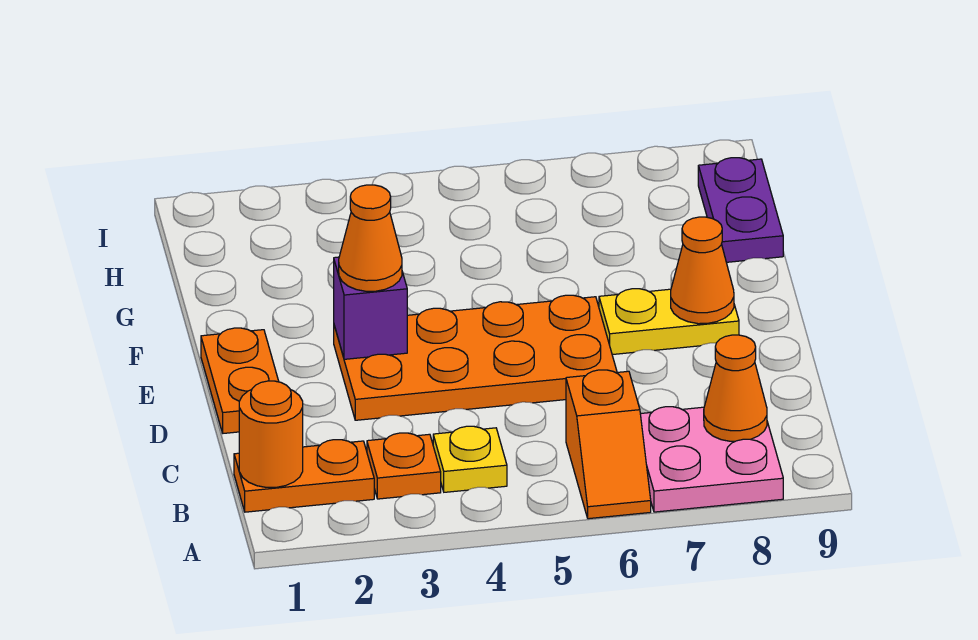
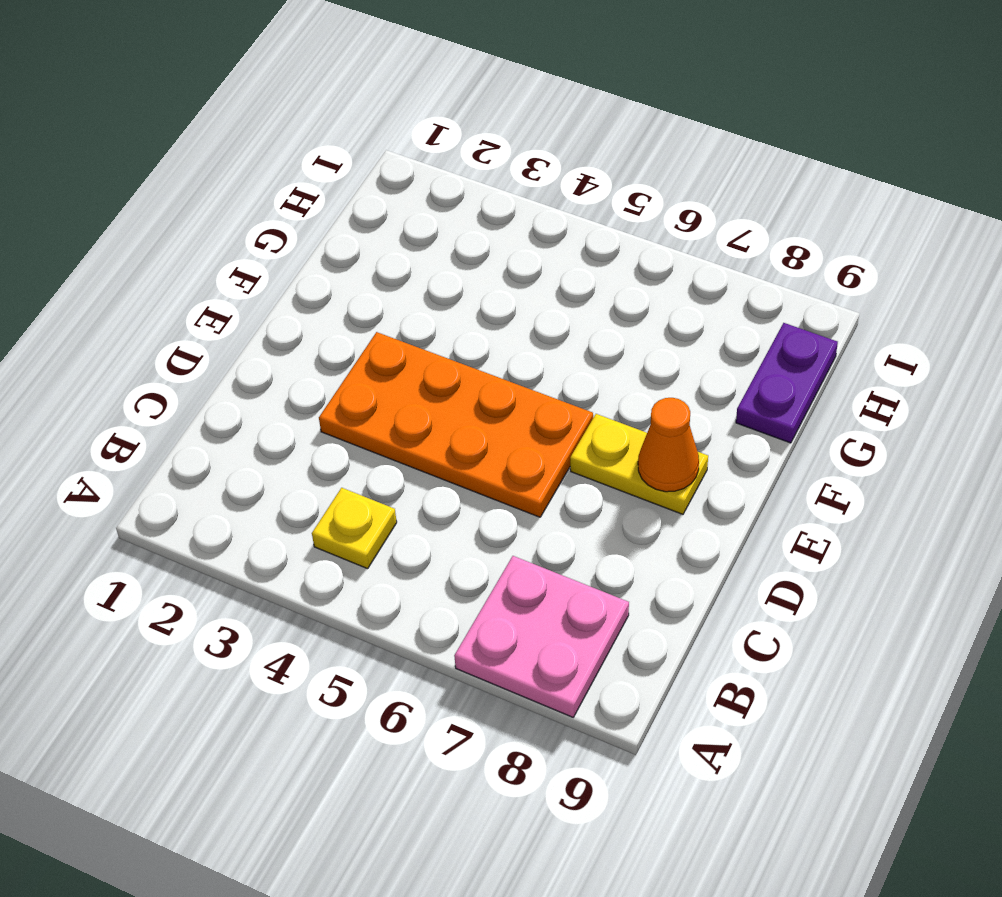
none -> orange 1x2 slope [566,370,651,519]
none -> orange 1x2 plate [234,440,374,512]
none -> orange 1x1 plate [367,433,441,499]

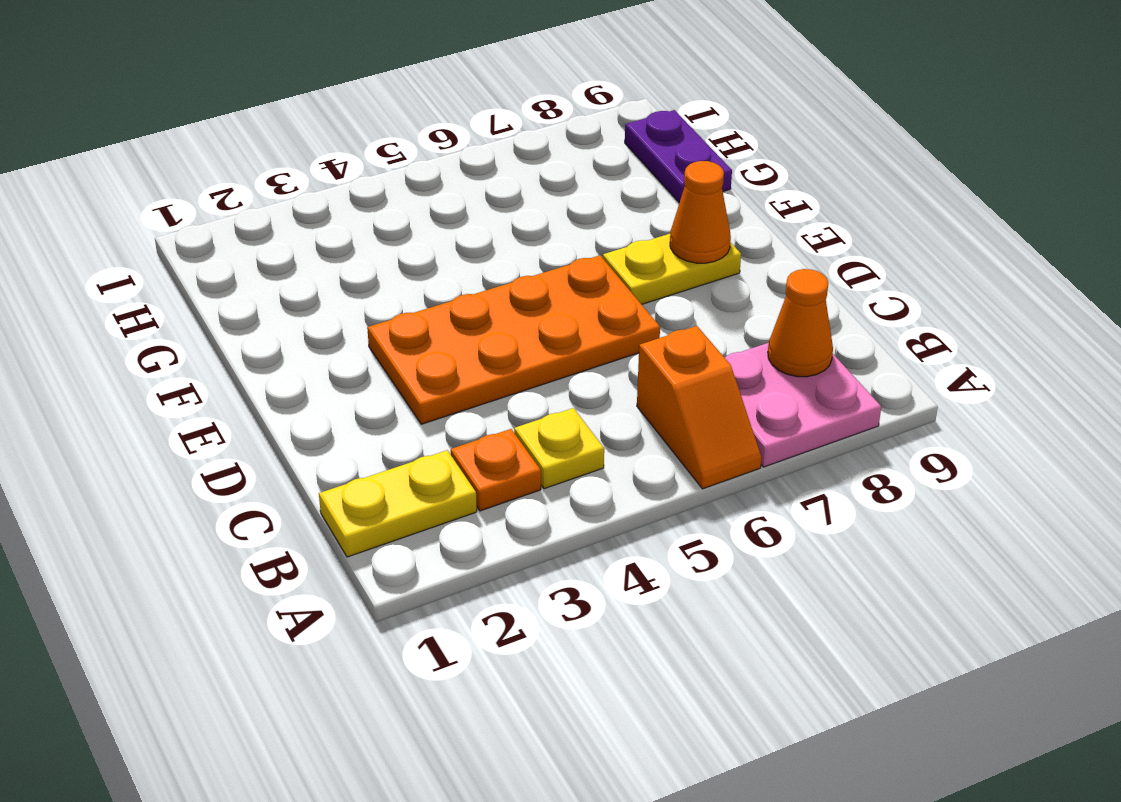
yellow 1x2 plate [319,450,477,557] -> orange 1x2 plate [234,440,374,512]
none -> orange 1x2 plate [201,328,279,433]
none -> orange 1x1 round brick [239,381,303,487]
none -> purple 1x1 brick [334,257,407,359]

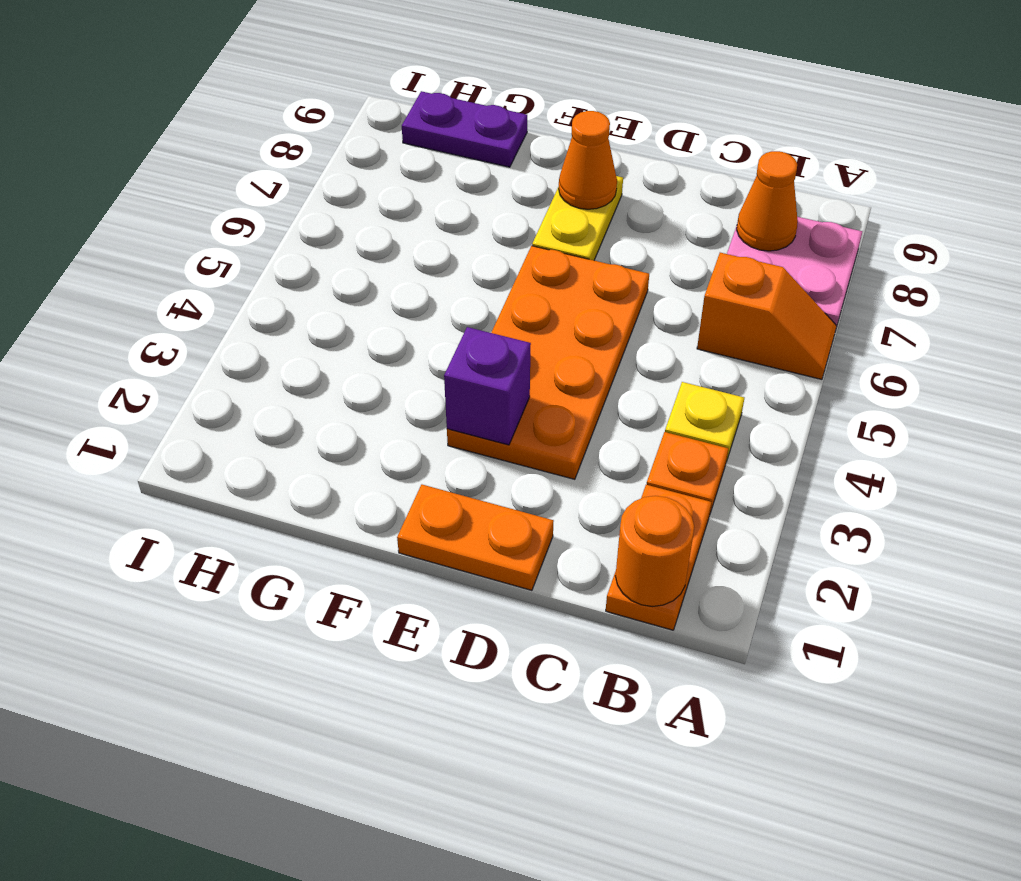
none -> orange 1x1 cone [339,185,402,291]

